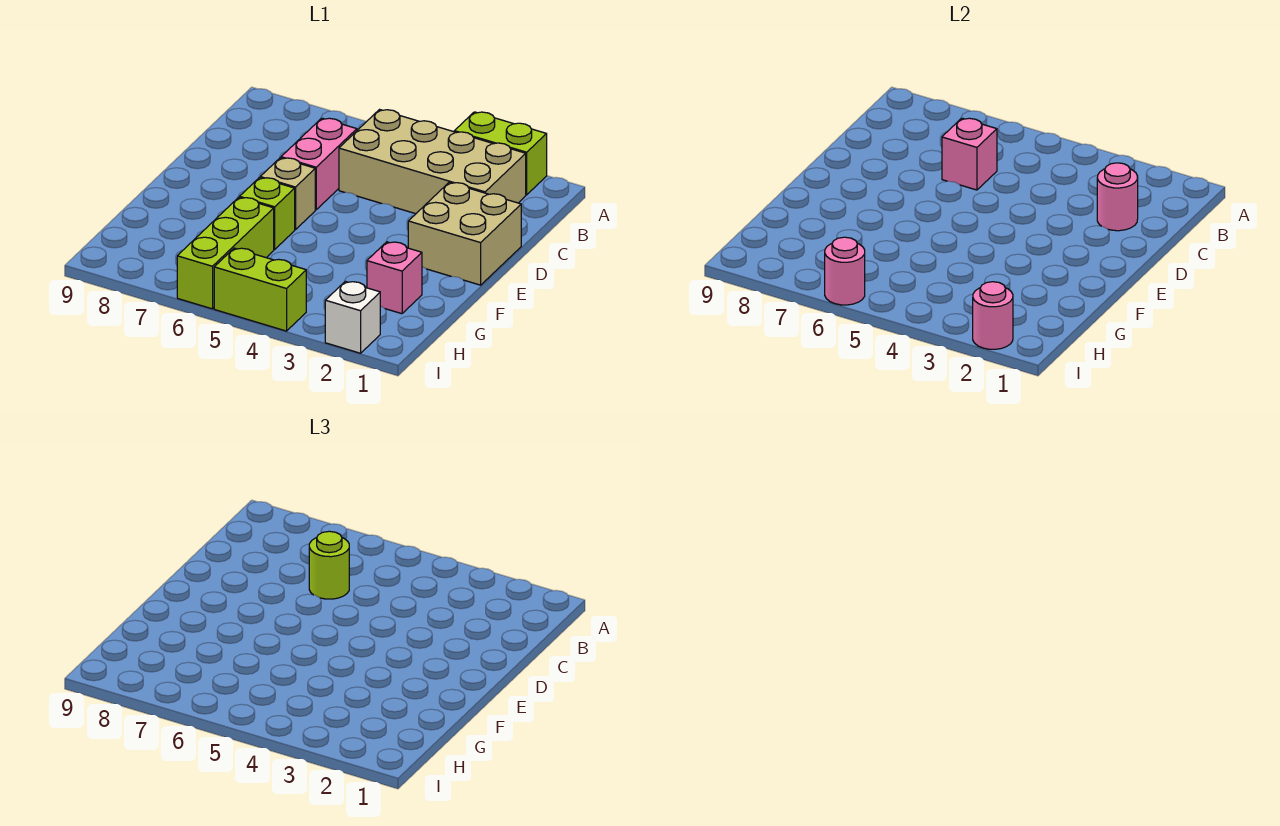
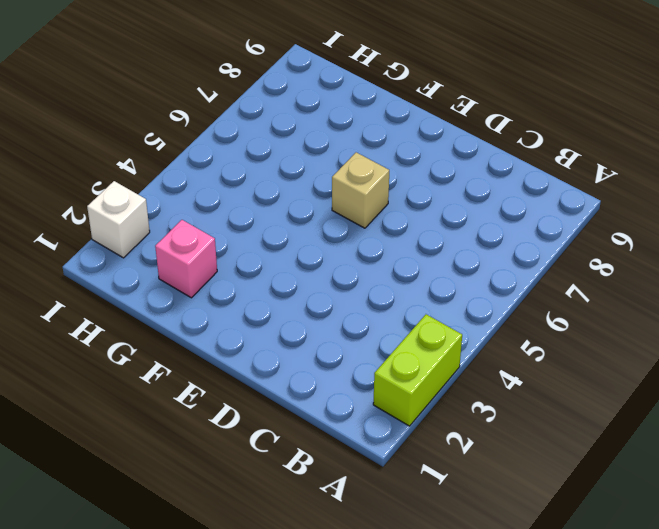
none -> tan 2x4 brick [339,110,526,214]
none -> pink 1x2 brick [281,118,357,210]
none -> tan 2x2 brick [408,182,521,285]

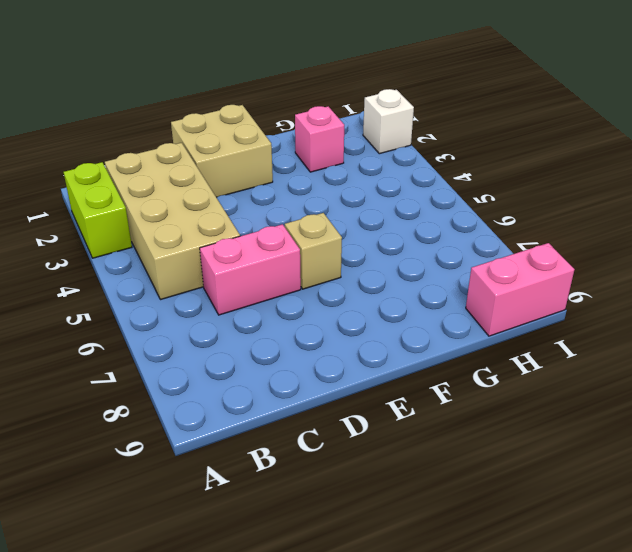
pink 1x2 brick [466,243,574,336] -> none
none -> lime 1x1 brick [240,178,295,249]
none -> lime 1x3 brick [177,197,274,309]
none -> lime 1x2 brick [214,248,306,331]

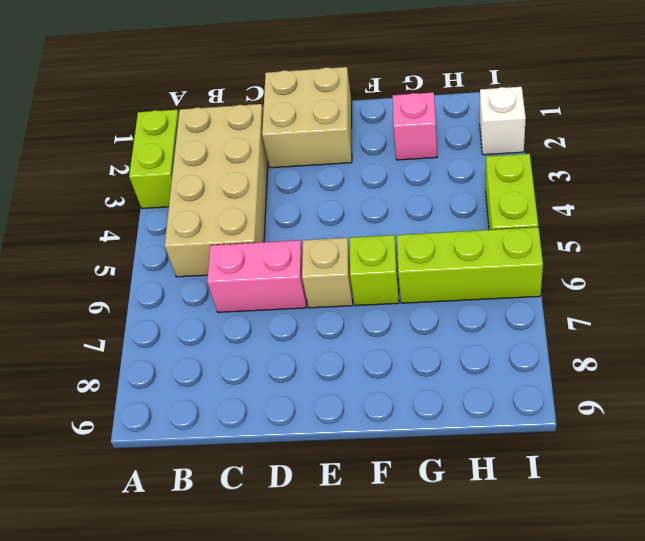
none -> pink 1x1 round brick [1097,163,1138,231]
none -> pink 1x1 brick [942,118,997,190]
none -> pink 1x1 round brick [973,282,1013,349]

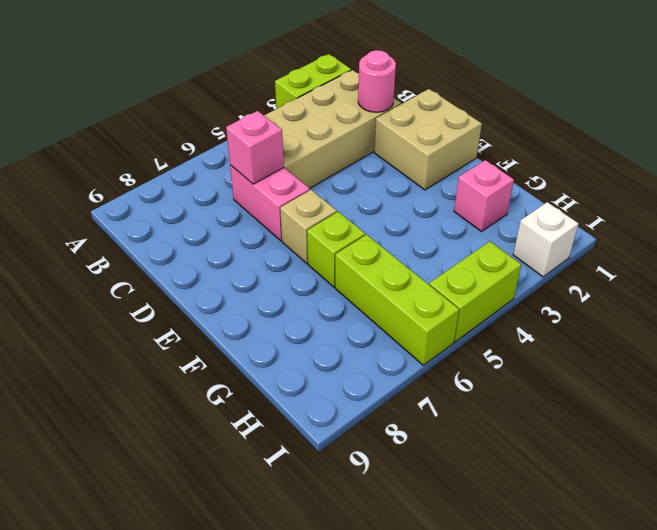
none -> pink 1x1 round brick [973,282,1013,349]
none -> pink 1x1 round brick [825,237,865,305]
none -> lime 1x1 round brick [309,531,349,599]

